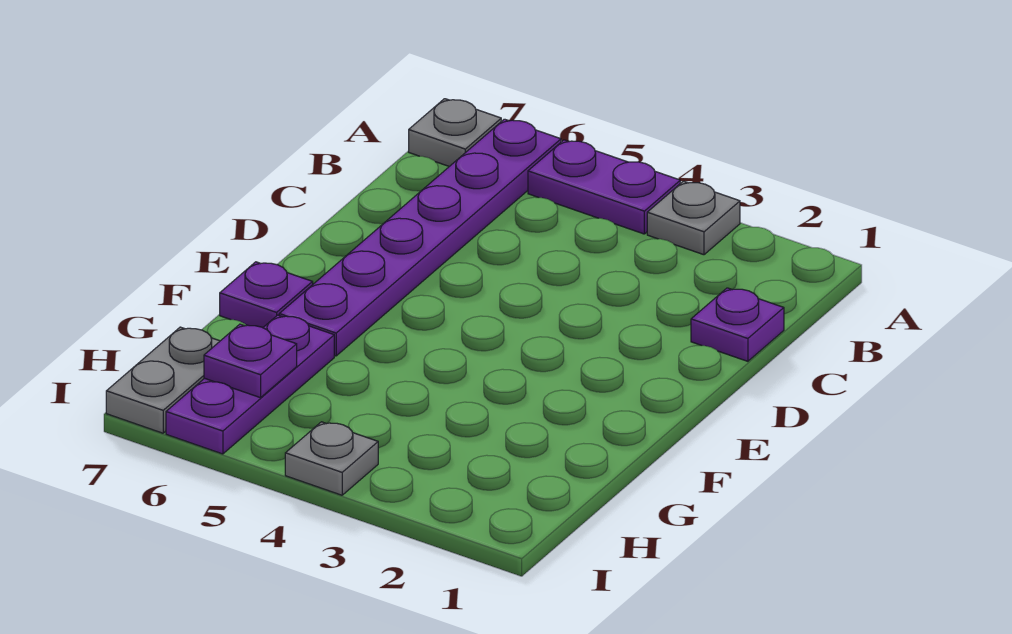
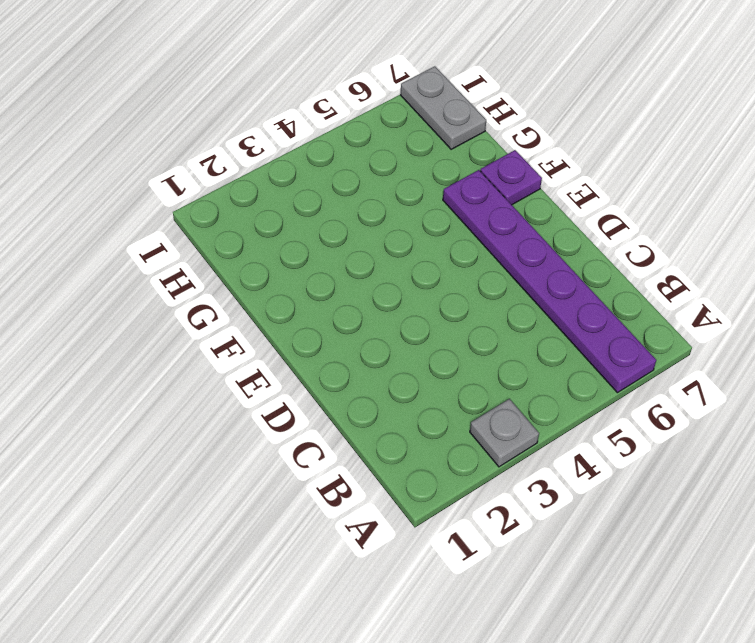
none -> purple 1x2 plate [528,140,680,234]
none -> grey 1x1 plate [409,99,501,166]

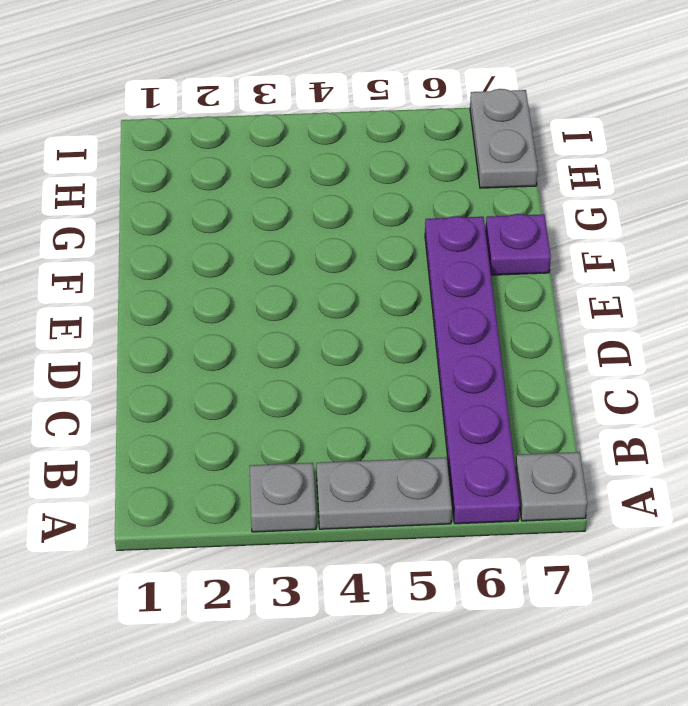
grey 1x2 plate [316,457,452,529] -> purple 1x2 plate [528,140,680,234]
none -> purple 1x1 plate [691,288,784,361]
none -> purple 1x3 plate [166,315,334,454]

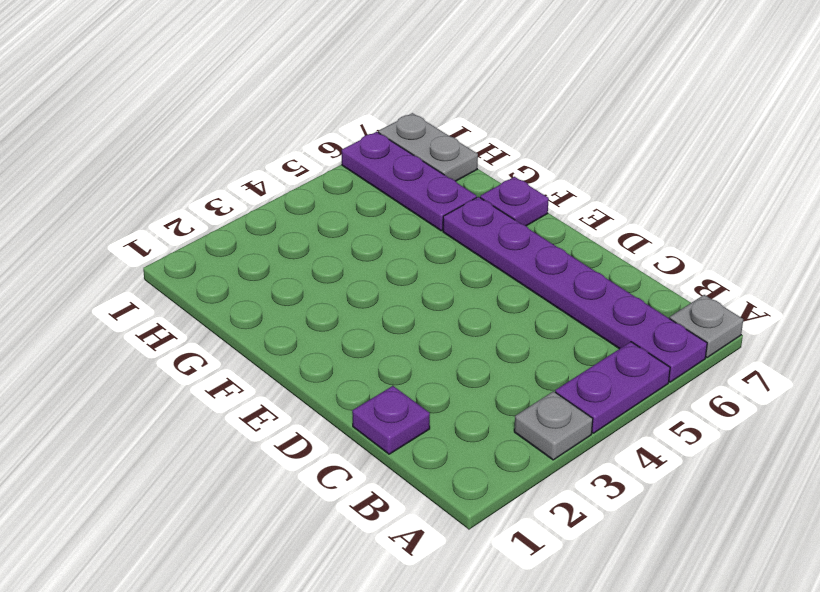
none -> grey 1x1 plate [285,422,378,495]
none -> purple 1x1 plate [204,324,297,398]

